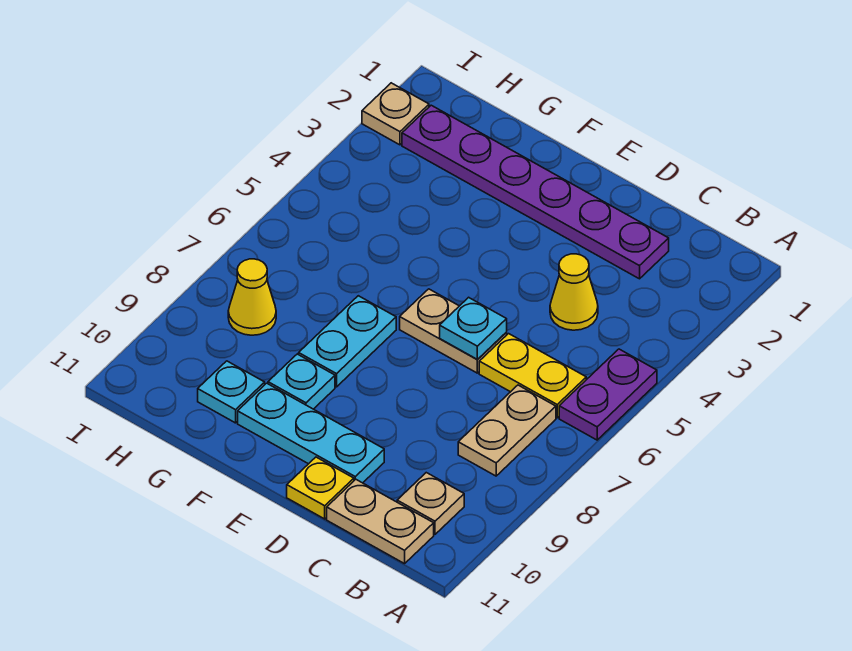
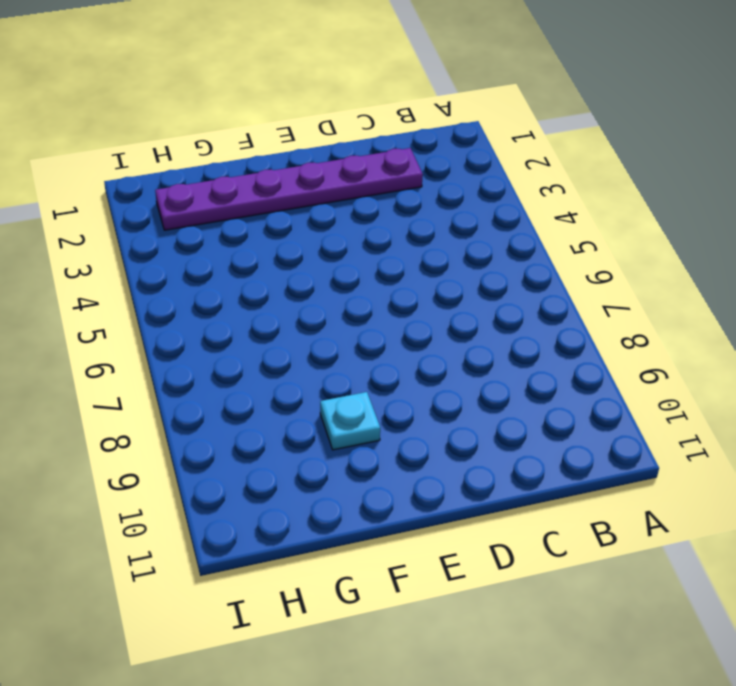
none -> purple 1x2 plate [559,349,657,440]
none -> yellow 1x2 plate [479,334,586,418]
none -> tan 1x2 plate [458,385,556,476]

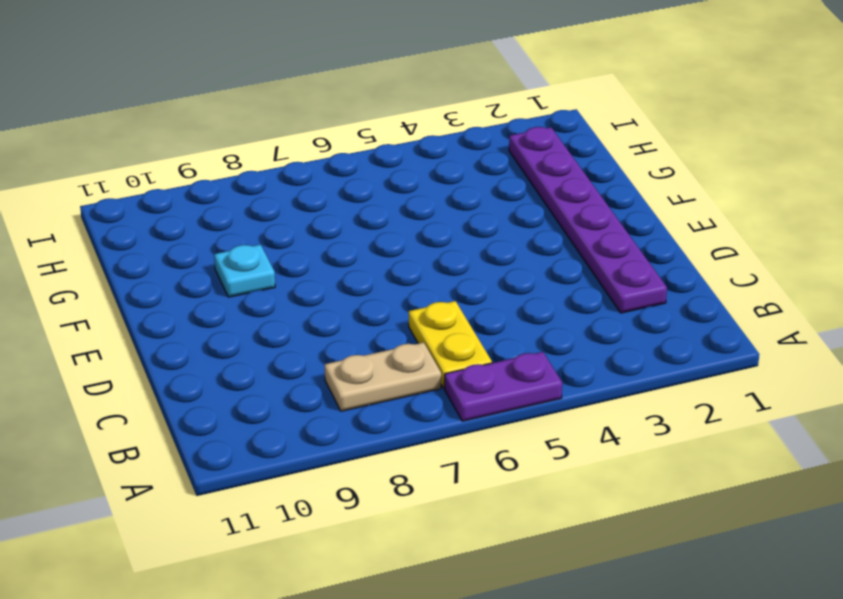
none -> tan 1x1 plate [397,473,464,534]
none -> tan 1x2 plate [327,479,434,564]
none -> yellow 1x1 cone [550,254,598,330]

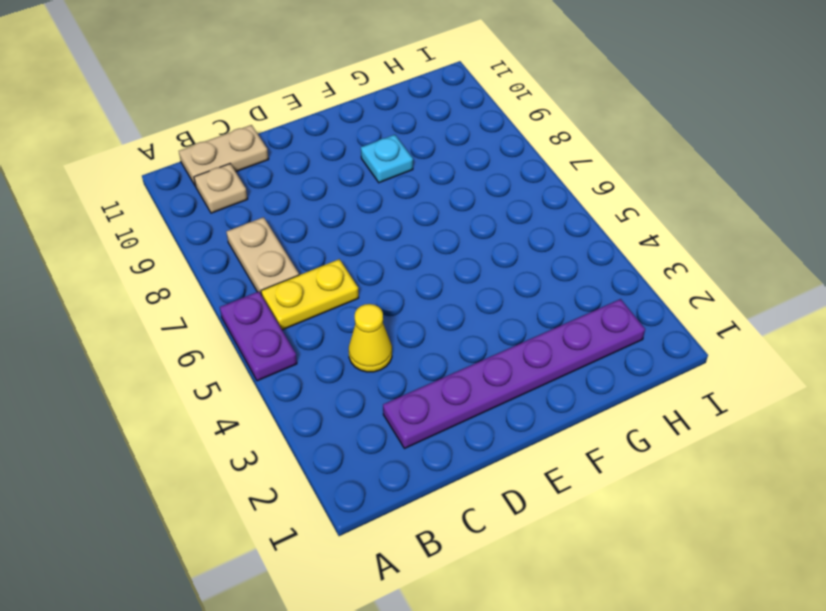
none -> tan 1x2 plate [400,289,507,373]
none -> cyan 1x3 plate [238,383,384,483]
none -> yellow 1x1 plate [287,457,354,519]

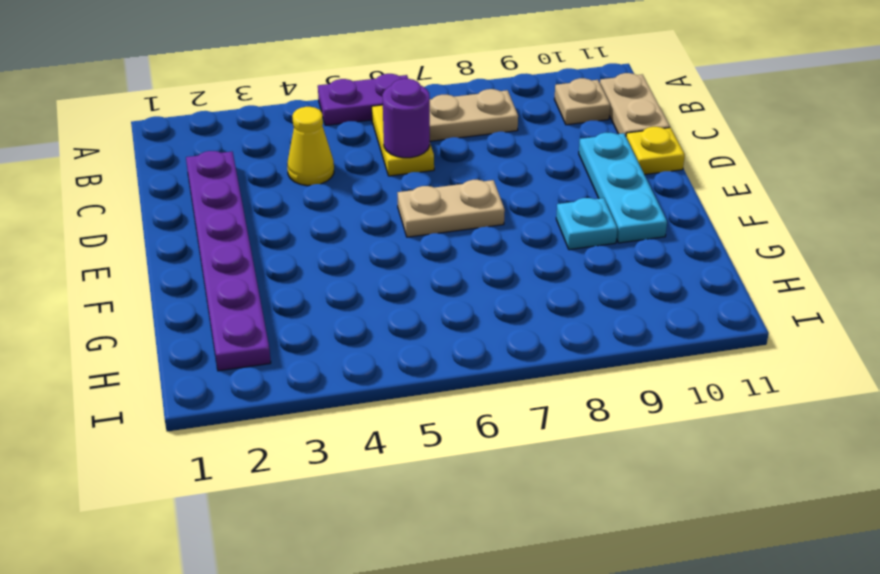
purple 1x1 round brick [382,79,430,158] -> none
tan 1x2 plate [397,180,505,237] -> tan 1x2 plate turned to [400,289,507,373]
none -> cyan 1x2 plate [299,296,396,387]
none -> cyan 1x1 plate [198,361,265,423]
none -> yellow 1x1 cone [228,259,276,335]

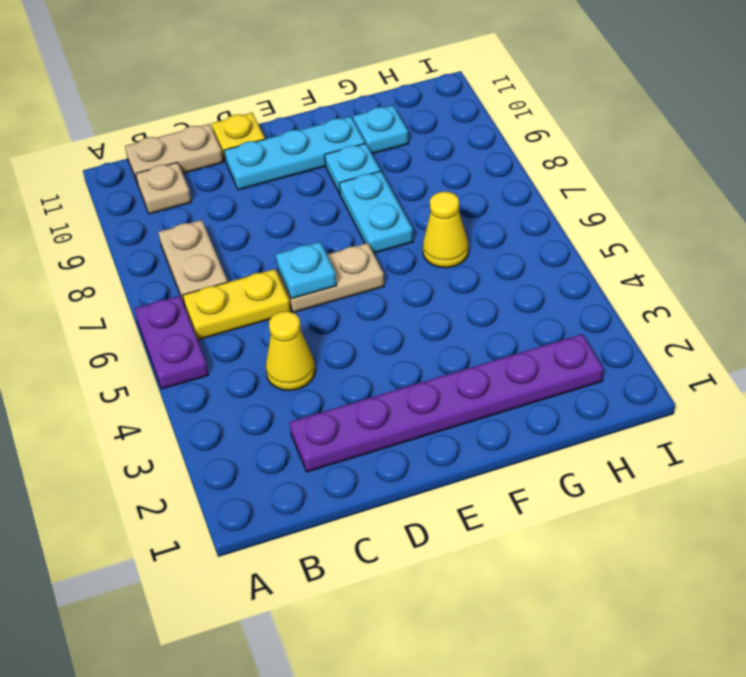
yellow 1x1 cone [423,192,469,268] -> yellow 1x1 cone moved to [228,259,276,335]
none -> tan 1x1 plate [362,83,429,145]

